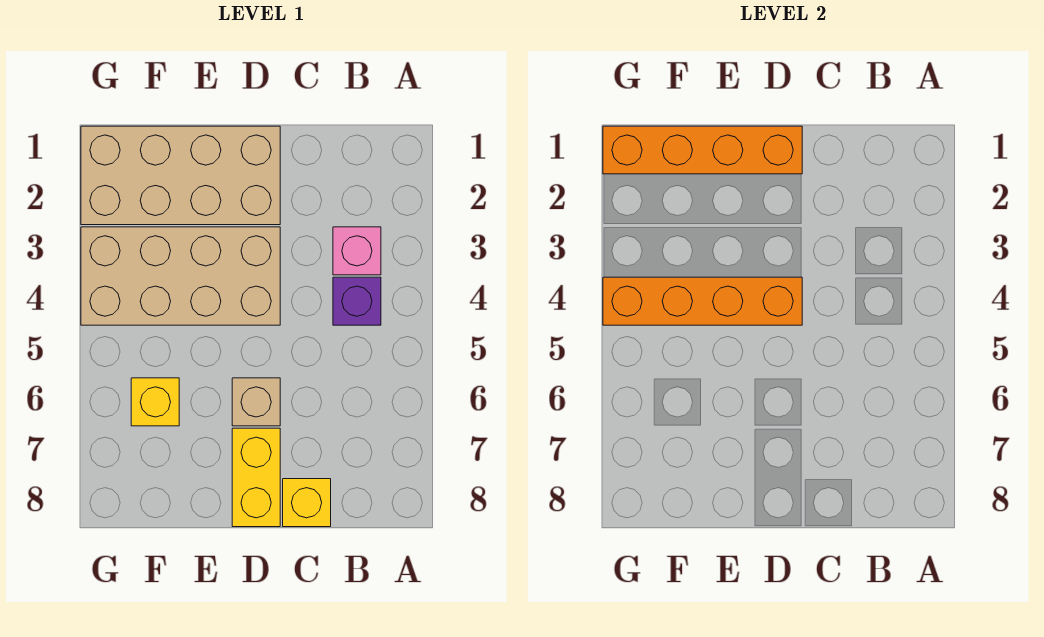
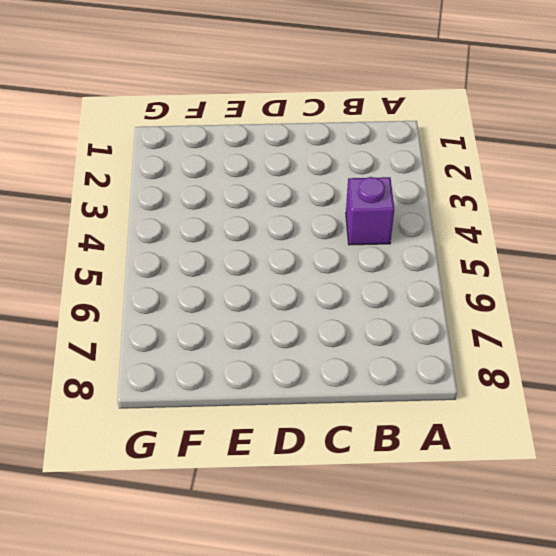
none -> pink 1x1 brick [333,227,381,275]
none -> yellow 1x1 brick [283,479,331,527]

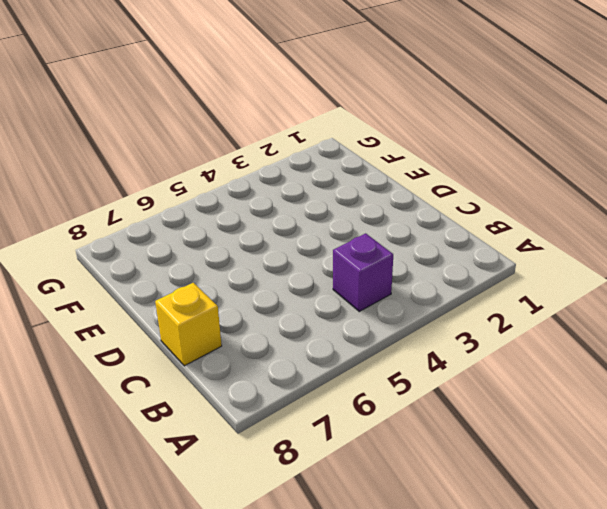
none -> pink 1x1 brick [333,227,381,275]
none -> tan 2x4 brick [81,126,280,225]

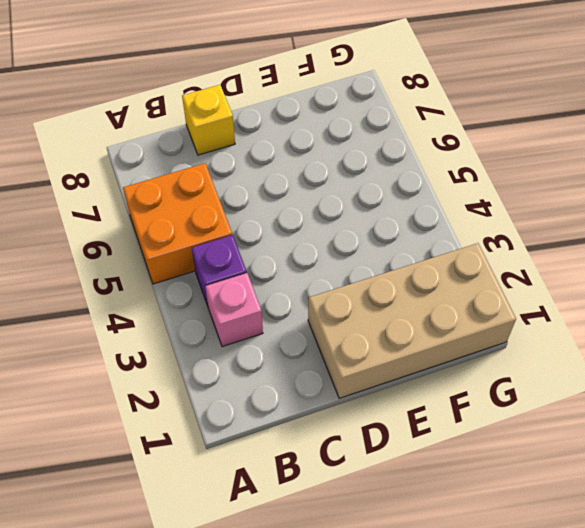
orange 2x2 brick [123,163,232,284] -> none
none -> tan 2x4 brick [81,227,280,325]
none -> tan 1x1 brick [232,378,280,426]

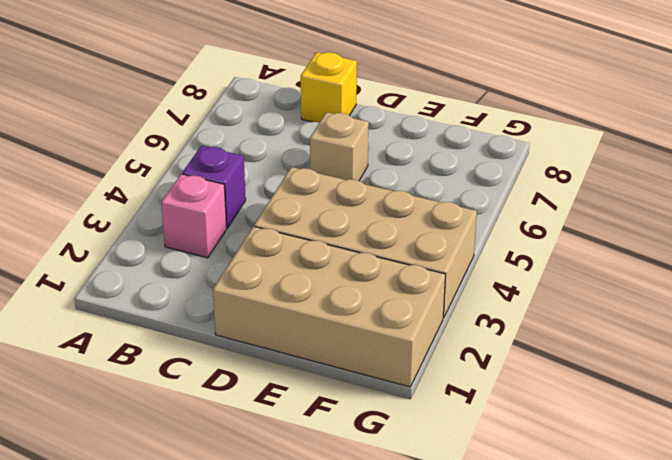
none -> yellow 1x2 brick [232,428,280,527]
none -> yellow 1x1 brick [131,378,179,426]

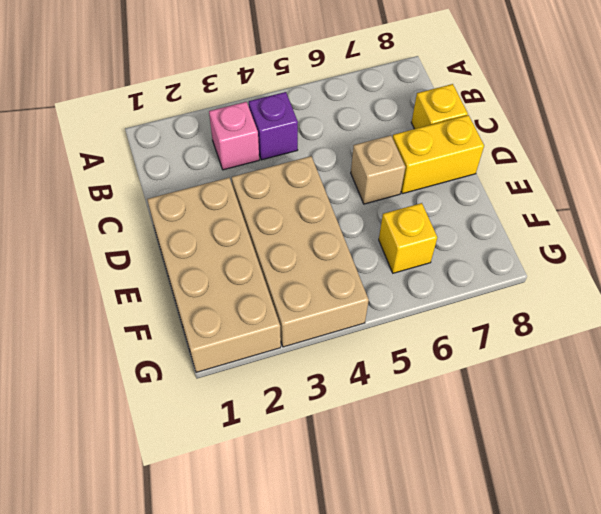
none -> orange 1x4 brick [603,126,802,174]
none -> orange 1x4 brick [603,277,802,325]

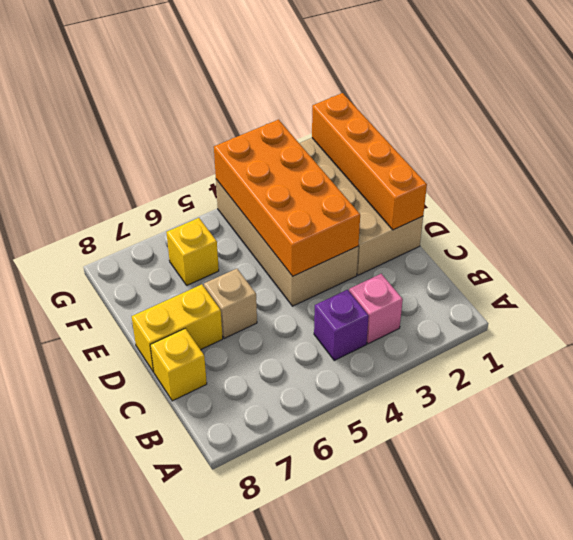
orange 2x4 brick [214,120,360,276] -> orange 1x4 brick [603,277,802,325]

